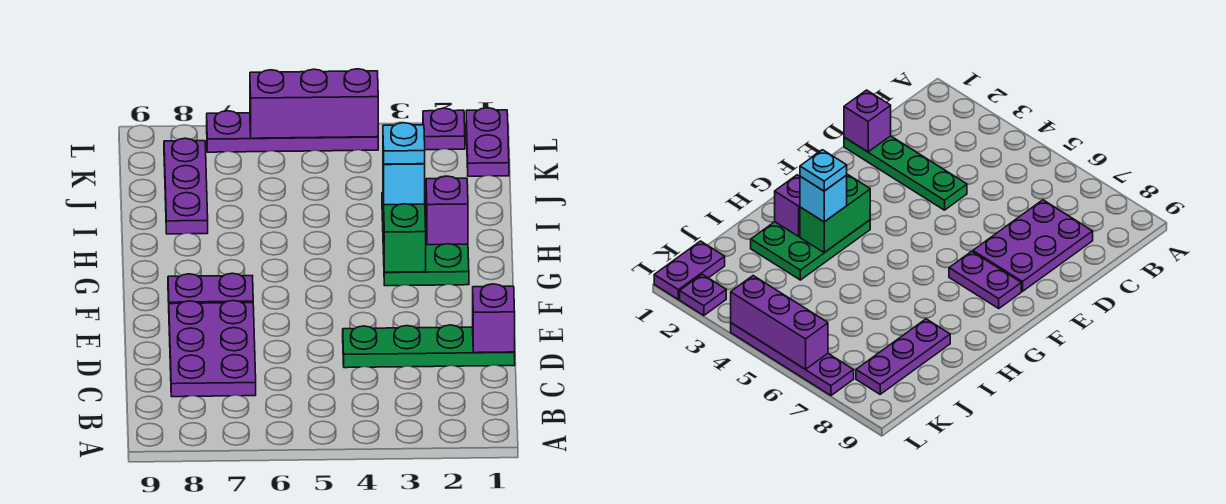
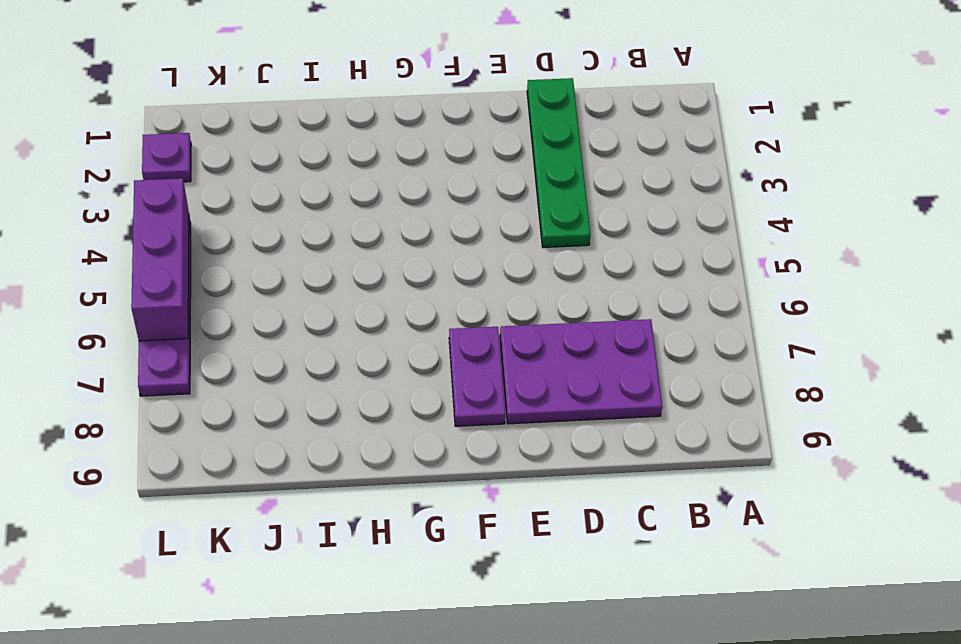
none -> green 2x3 plate [382,192,469,286]
none -> purple 1x3 plate [164,138,208,234]
none -> purple 1x2 plate [466,108,509,176]

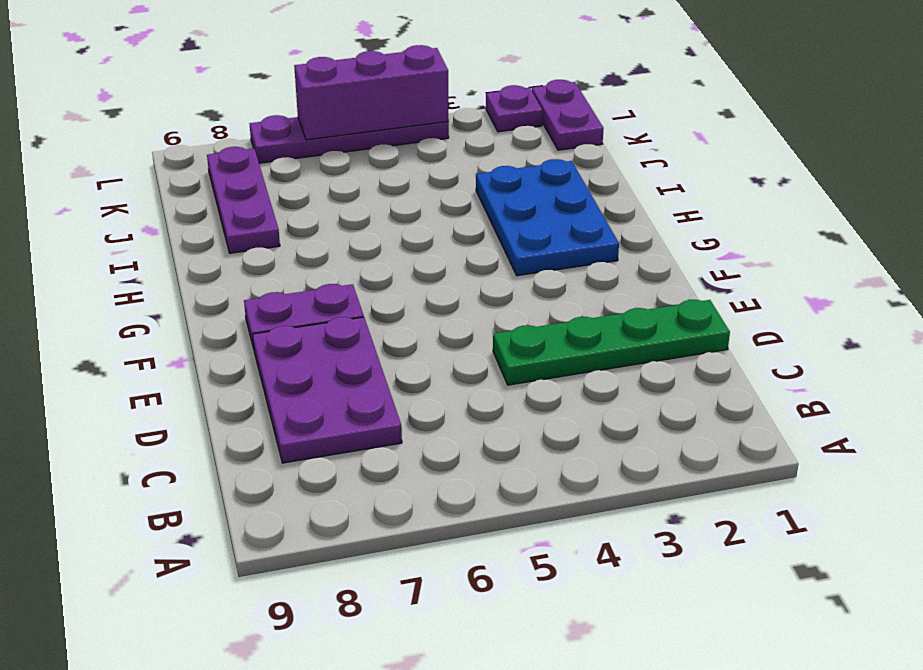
blue 2x3 plate [476,159,619,276] -> green 2x3 plate [382,192,469,286]
none -> purple 1x1 brick [473,284,515,353]
none -> green 1x2 brick [383,201,426,272]
none -> purple 1x1 brick [426,176,468,245]

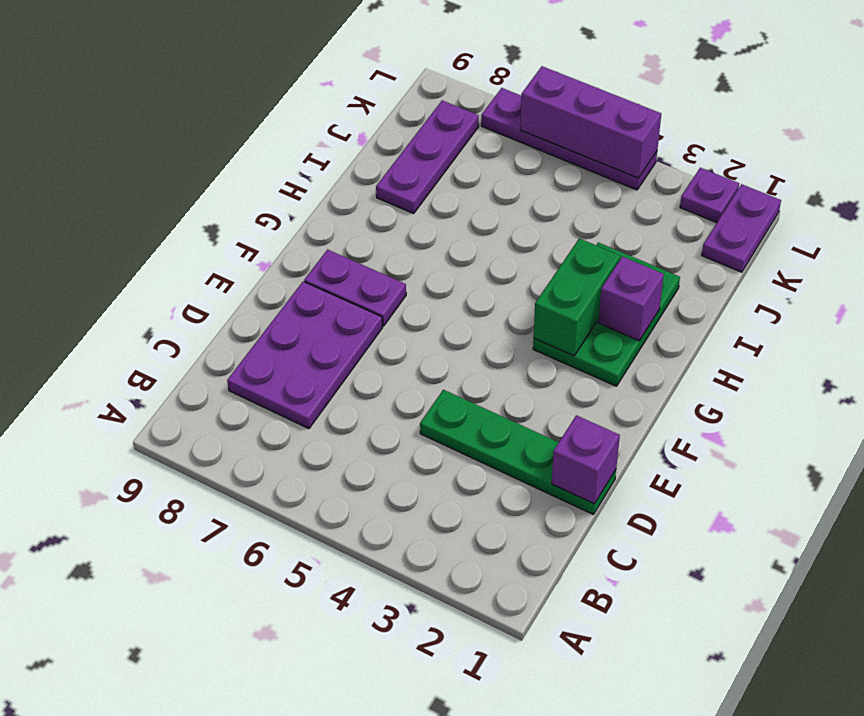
none -> cyan 1x1 brick [383,160,425,205]
none -> cyan 1x1 plate [383,123,425,164]

